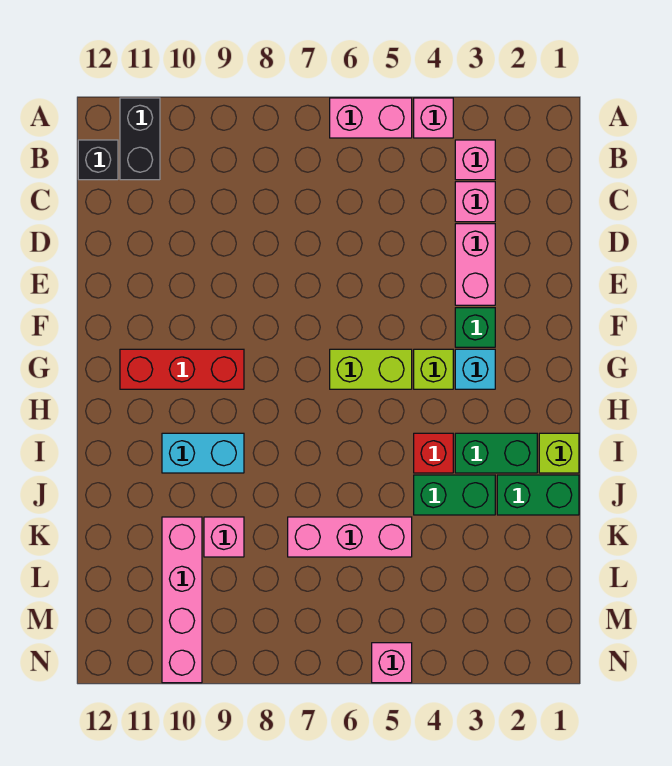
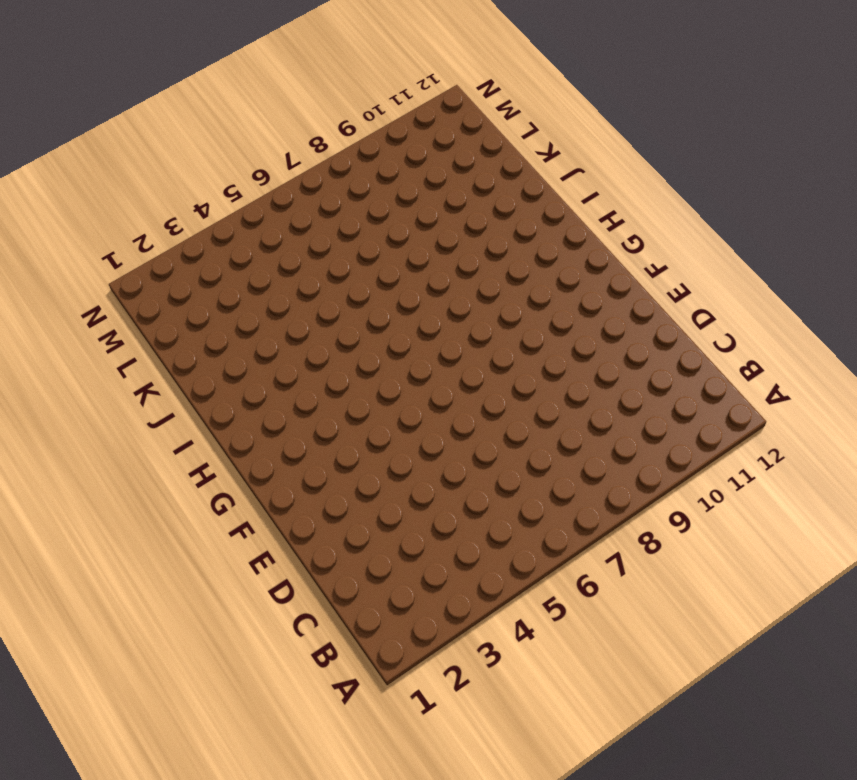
none -> pink 1x1 brick [414,98,453,138]
none -> pink 1x2 brick [330,98,412,138]
none -> black 1x2 brick [120,98,160,180]

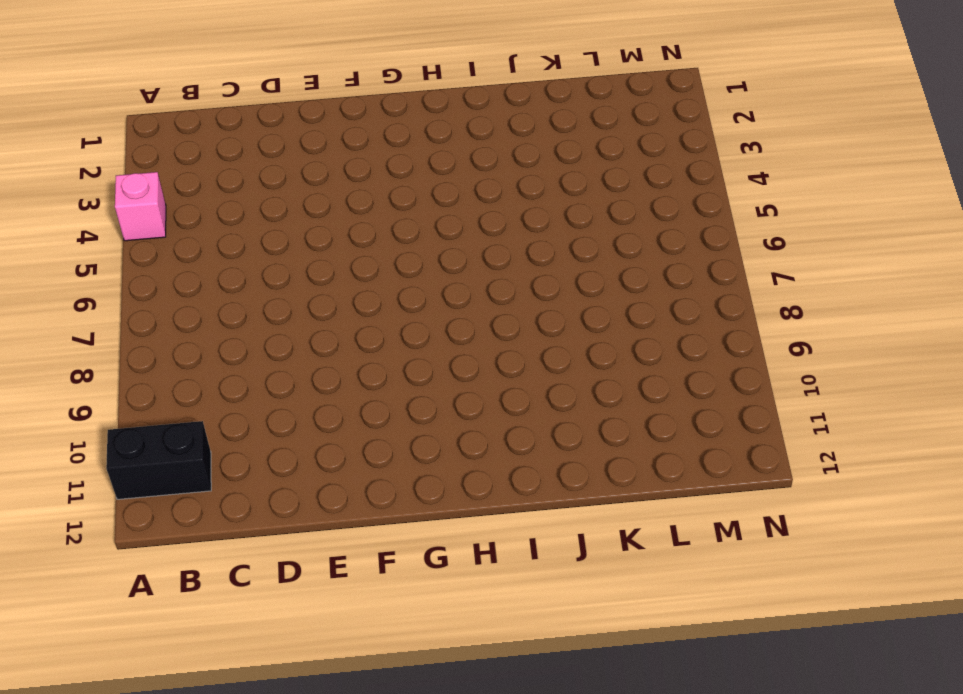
none -> pink 1x2 brick [330,98,412,138]
none -> pink 1x1 brick [455,140,495,180]
none -> black 1x1 brick [78,140,118,180]

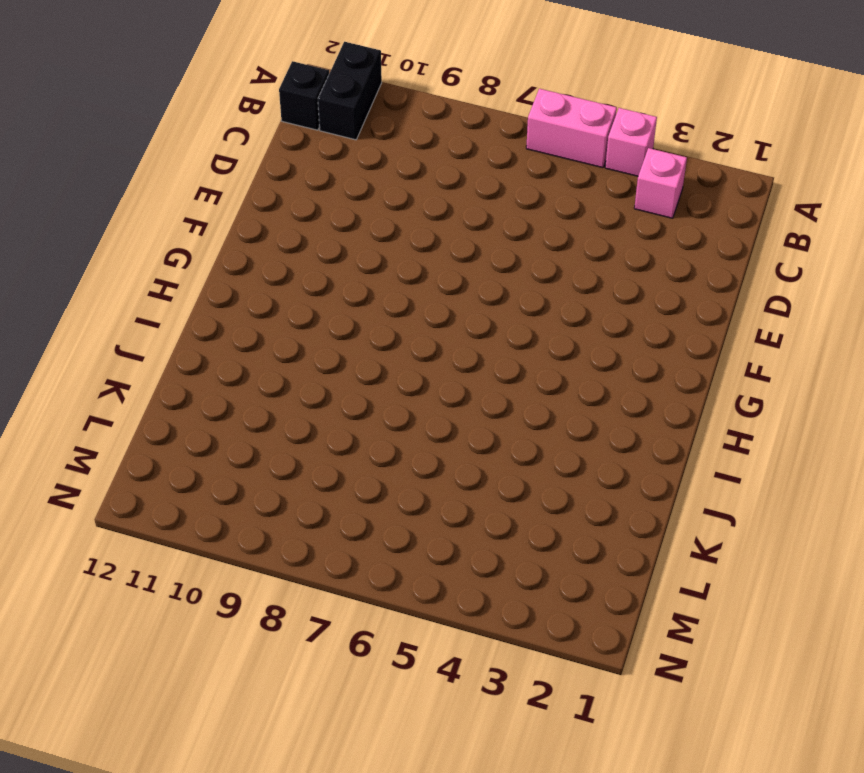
none -> pink 1x1 brick [455,182,495,222]
none -> pink 1x2 brick [455,224,495,305]
none -> green 1x1 brick [455,308,495,347]

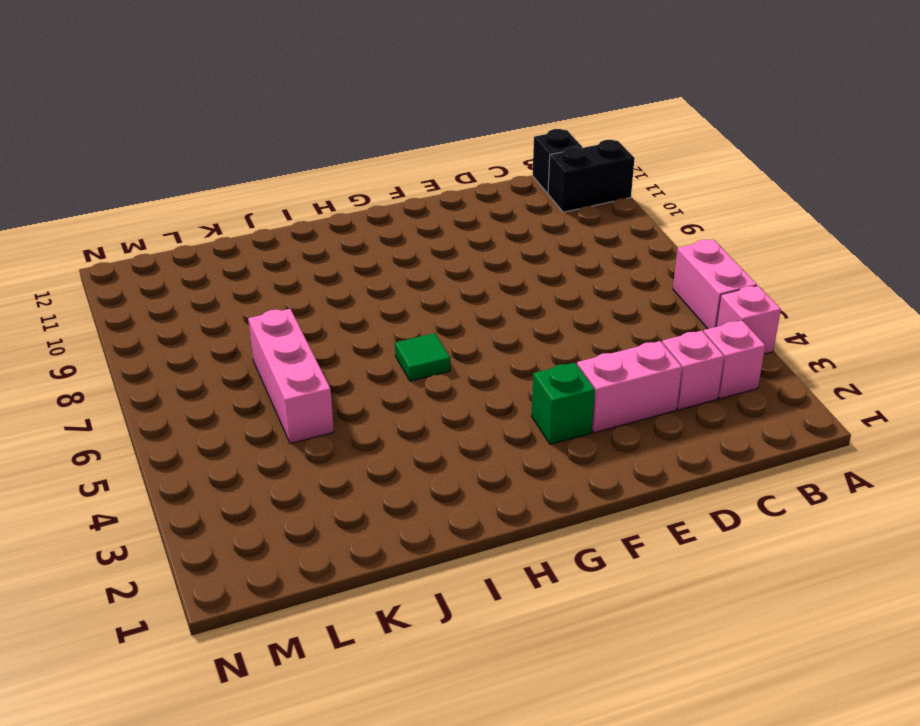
green 1x1 tile [395,333,450,381] -> none
none -> cyan 1x1 brick [455,349,495,389]
none -> lime 1x1 brick [414,349,453,389]
none -> lime 1x2 brick [330,349,412,389]

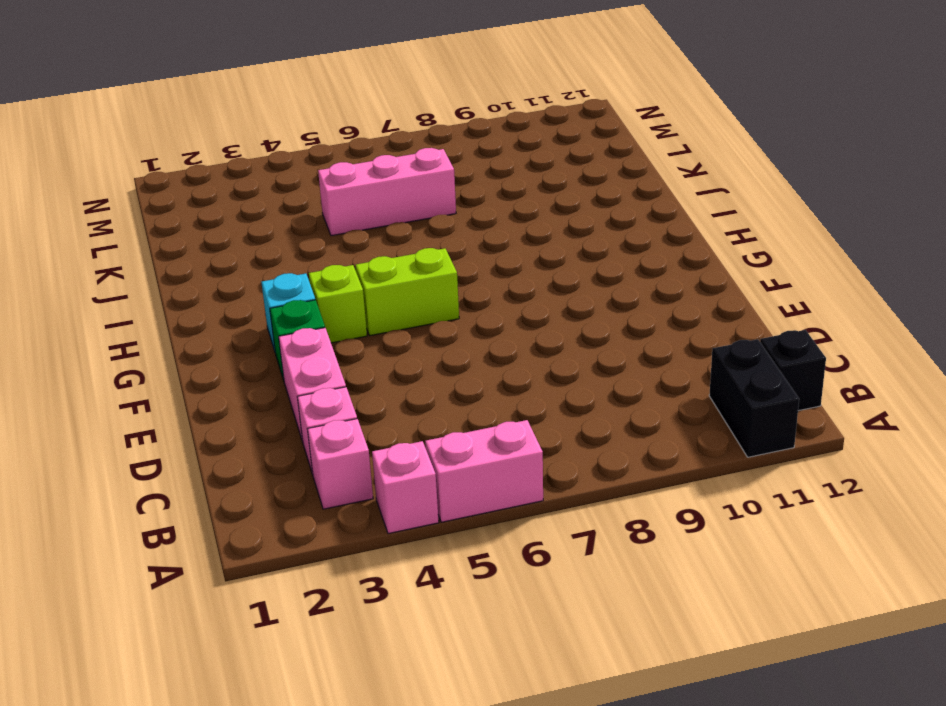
none -> red 1x3 brick [120,349,244,389]
none -> lime 1x1 brick [539,433,579,473]
none -> green 1x2 brick [455,433,537,473]

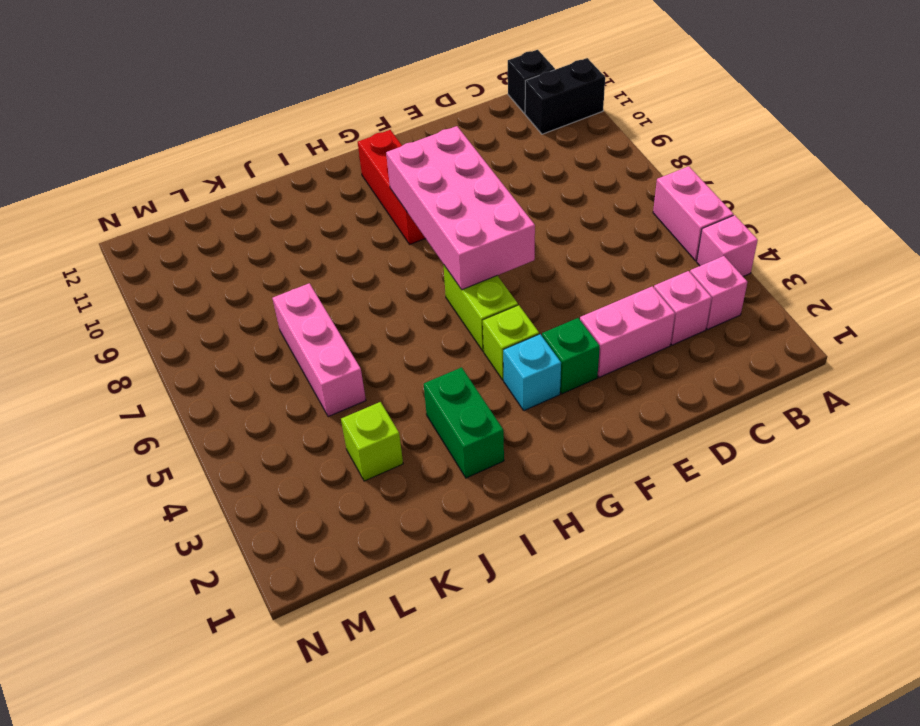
pink 2x4 brick [386,126,535,290] -> none
lime 1x1 brick [341,402,403,481] -> lime 1x1 brick moved to [539,433,579,473]
none -> red 1x1 brick [414,433,453,473]
none -> cyan 1x2 brick [162,433,244,473]
none -> green 1x2 brick [497,475,579,515]

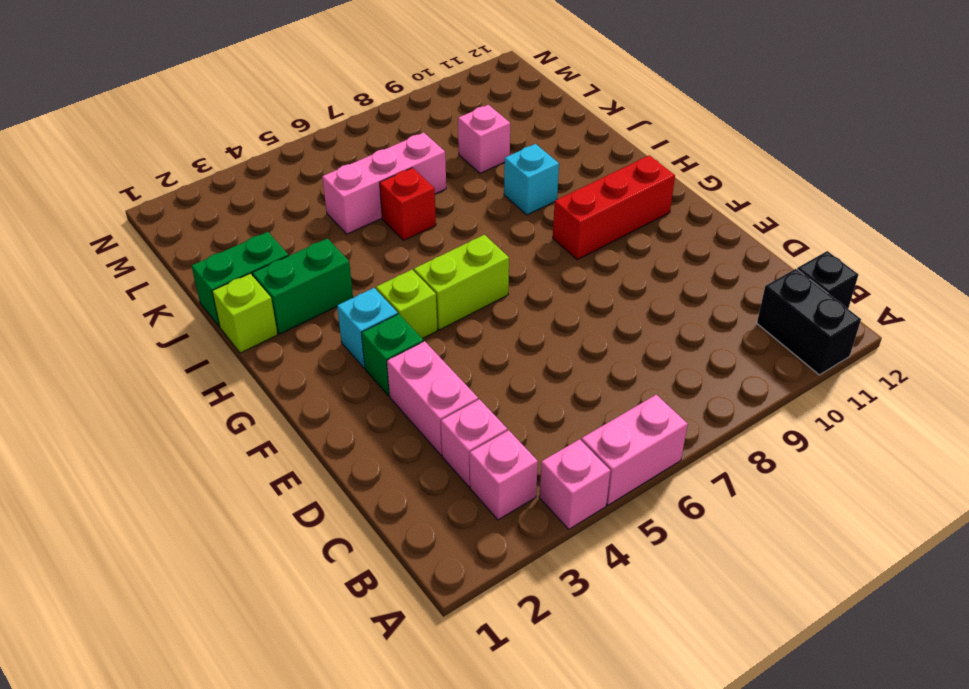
cyan 1x1 brick [504,144,559,215] -> cyan 1x2 brick [162,433,244,473]
red 1x1 brick [380,168,436,240] -> red 1x1 brick moved to [414,433,453,473]
none -> green 1x2 brick [414,475,495,515]
none -> pink 1x4 brick [162,517,202,683]
none -> pink 1x1 brick [372,643,412,683]

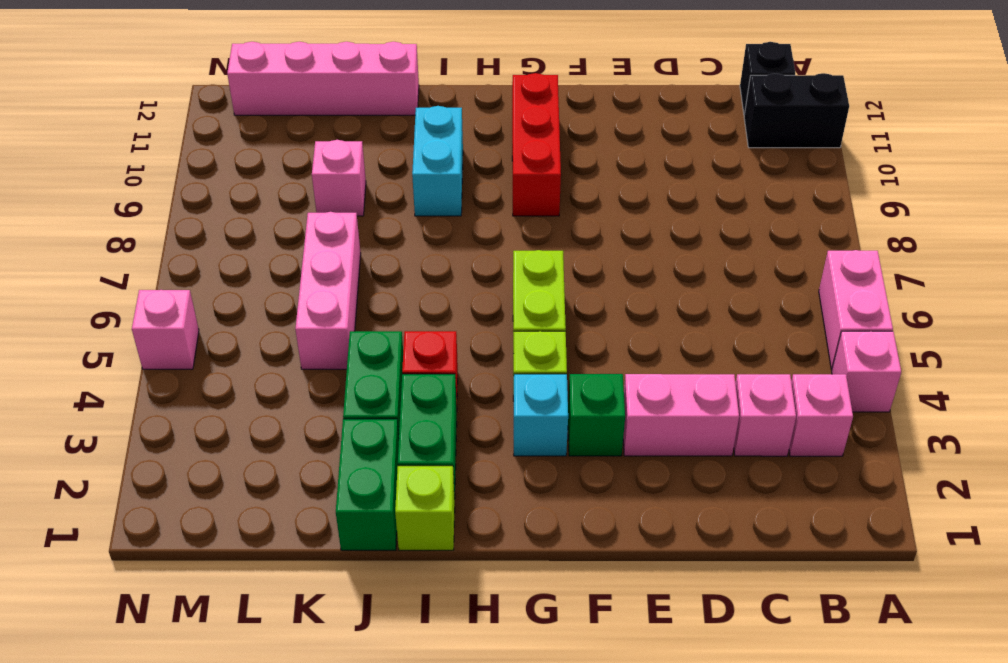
pink 1x4 brick [227,42,419,115] -> pink 1x4 brick moved to [162,517,202,683]

